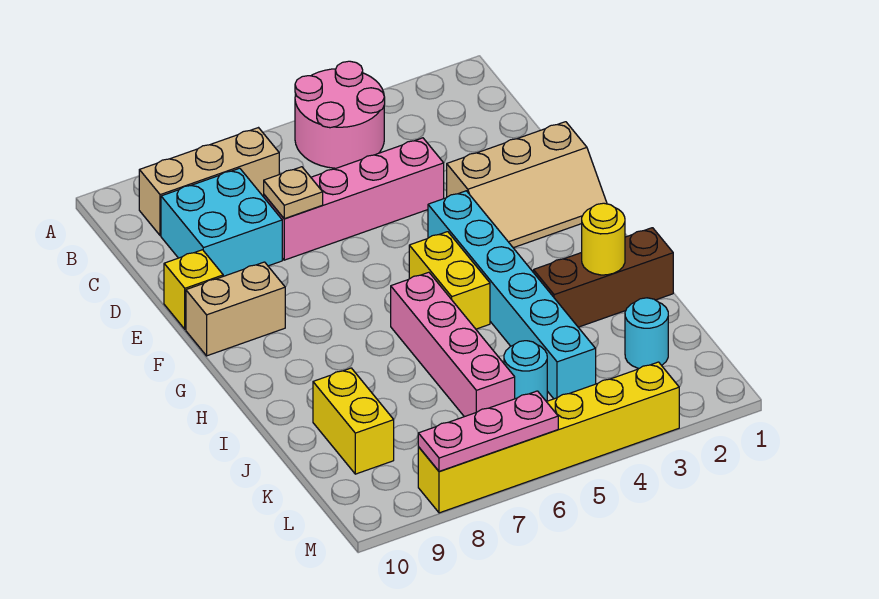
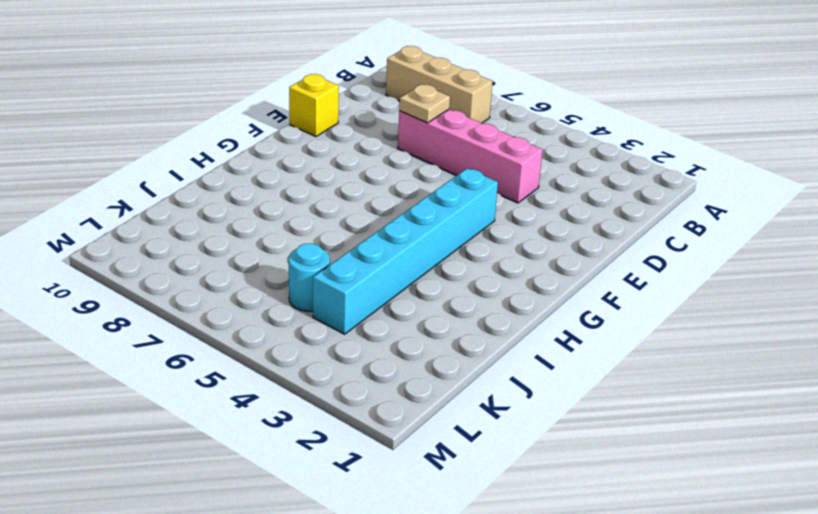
none -> pink 2x2 round brick [295,61,385,168]
none -> cyan 2x2 brick [161,168,282,276]
none -> tan 2x3 slope [447,122,607,248]

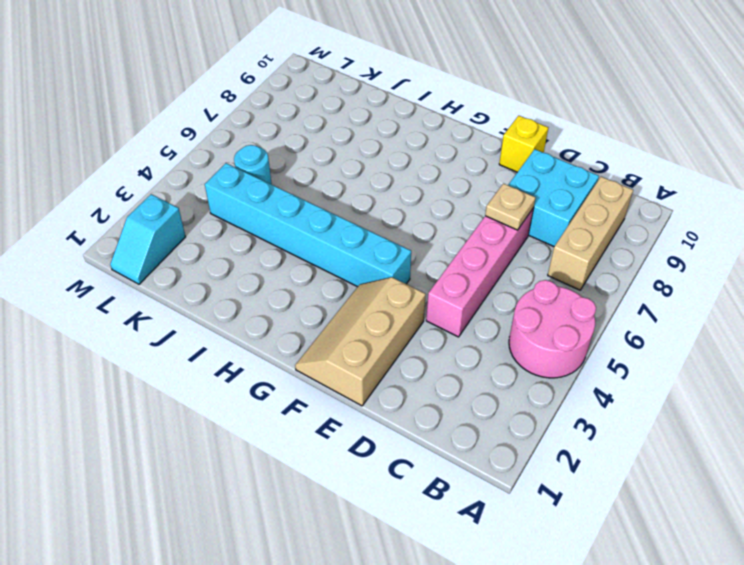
cyan 1x2 slope [110,194,186,284] -> none
none -> tan 1x2 brick [186,262,285,356]
none -> yellow 1x2 brick [409,232,490,329]
none -> pink 1x4 brick [391,272,515,417]

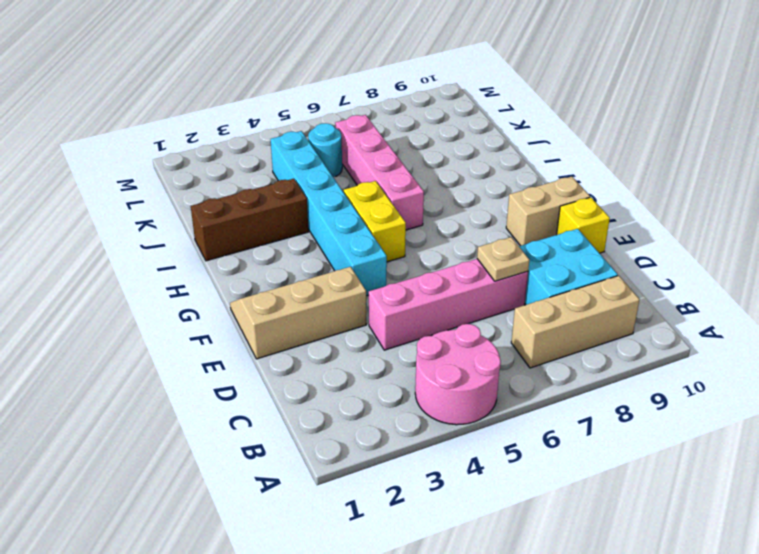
none -> yellow 1x2 brick [313,368,394,474]
none -> cyan 1x1 round brick [625,298,668,368]
none -> yellow 1x6 brick [418,362,679,513]

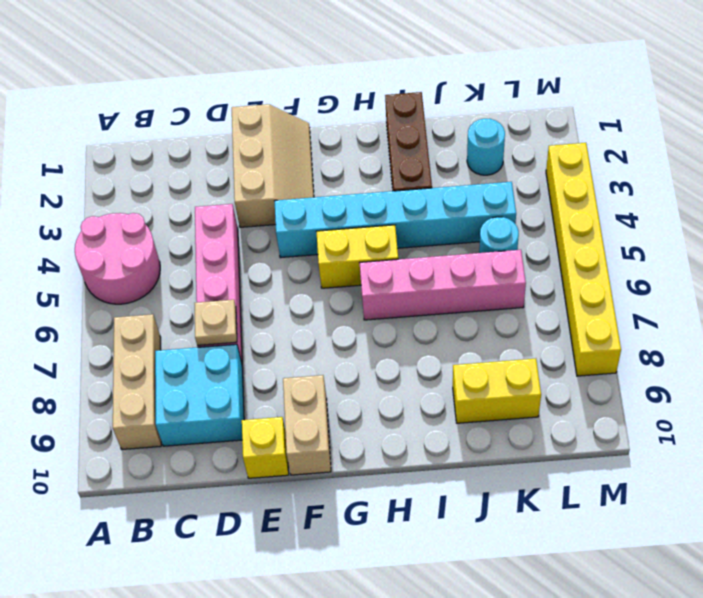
none -> yellow 1x1 round brick [582,203,625,275]
none -> pink 1x3 plate [418,391,558,472]

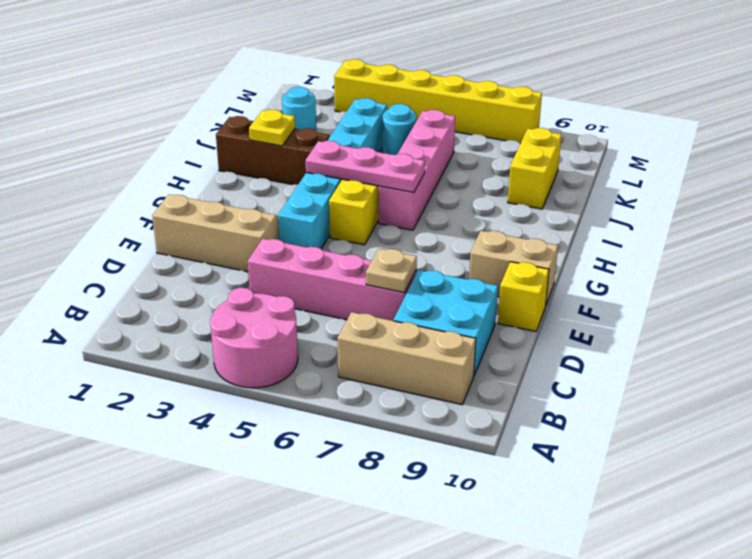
pink 1x3 plate [306,141,425,192] -> pink 1x3 plate moved to [418,391,558,472]
yellow 1x1 plate [249,110,295,146] -> yellow 1x1 round brick [582,203,625,275]

